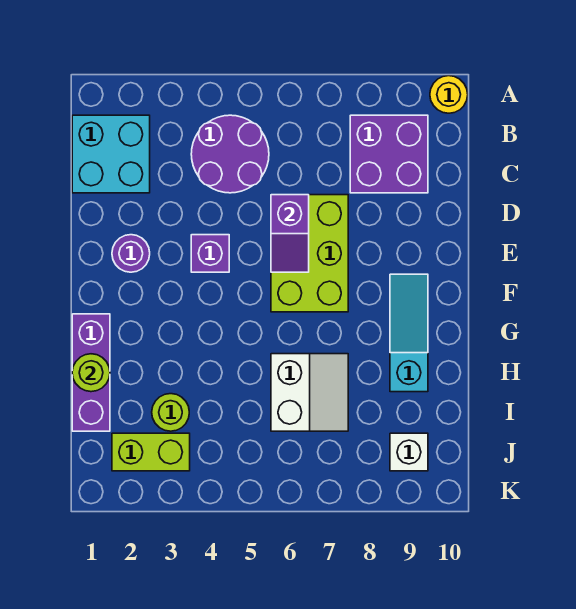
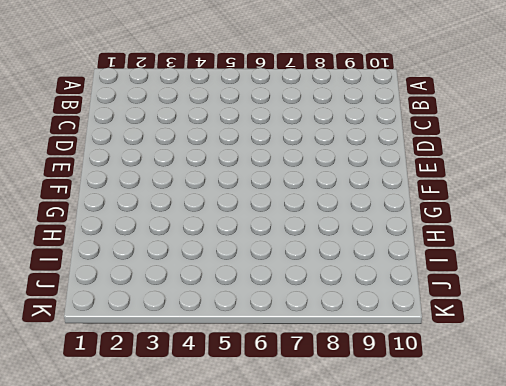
none -> yellow 1x1 round brick [430,76,468,113]
none -> cyan 2x2 brick [72,115,150,193]
none -> purple 2x2 round brick [191,115,269,193]

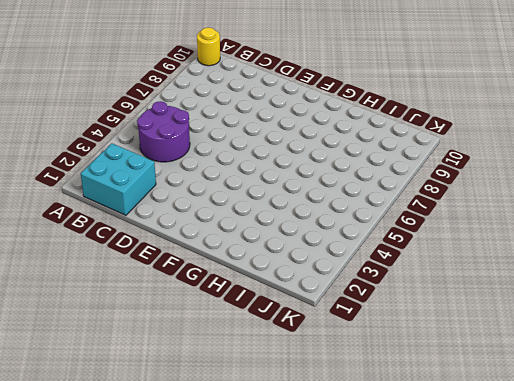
none -> purple 2x2 brick [350,115,428,193]
none -> lime 2x3 brick [271,195,348,312]
none -> purple 1x1 round brick [112,235,150,272]

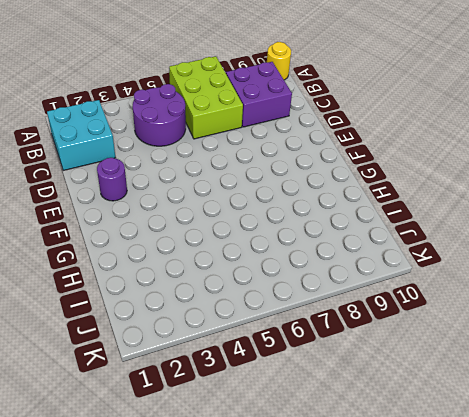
lime 2x3 brick [169,56,243,139] -> lime 2x3 brick moved to [271,195,348,312]
none -> purple 1x1 brick [191,235,229,272]
none -> cyan 1x3 slope [390,274,428,392]
none -> purple 1x3 brick [72,314,110,431]

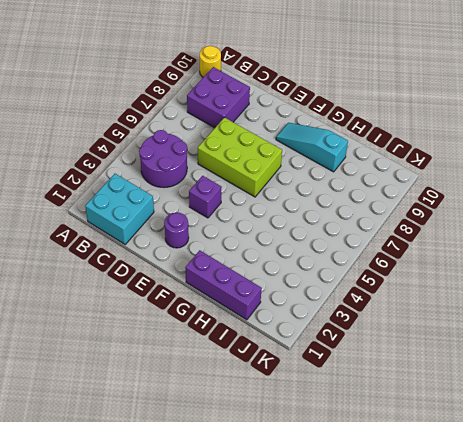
none -> white 2x2 slope [271,354,348,431]
none -> lime 1x1 round brick [152,394,189,431]
none -> lime 1x2 brick [112,433,190,471]

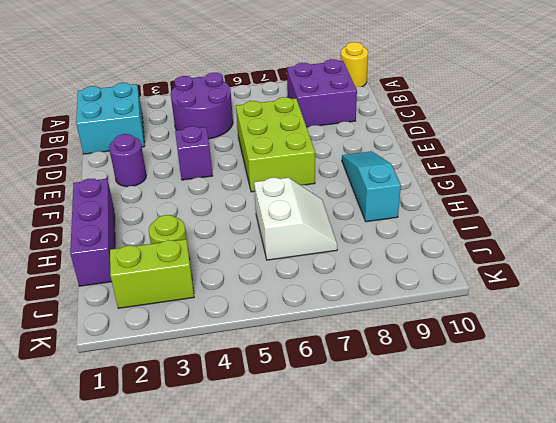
none -> white 1x1 brick [390,433,428,471]
none -> purple 1x2 slope [271,195,309,272]
none -> lime 1x1 round brick [72,354,110,392]

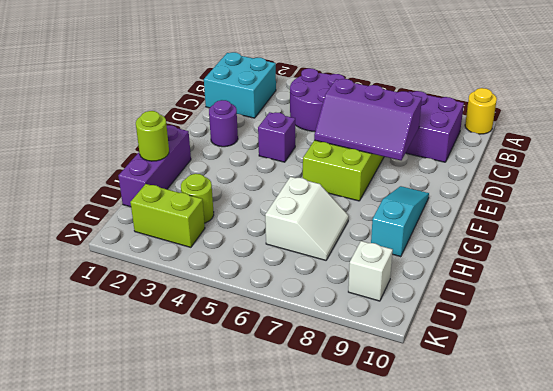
purple 2x3 slope [314,79,422,160] -> purple 1x2 slope [271,195,309,272]

